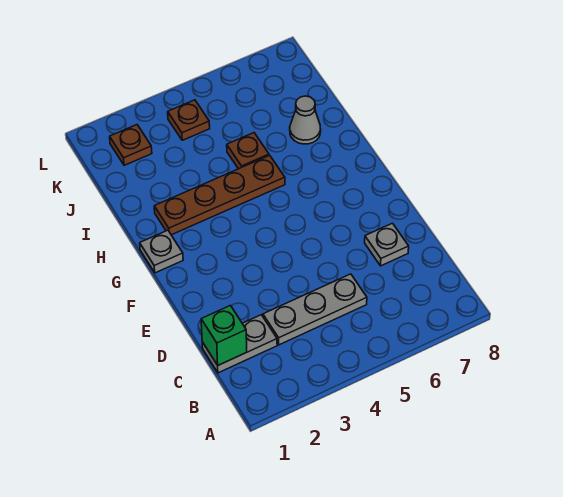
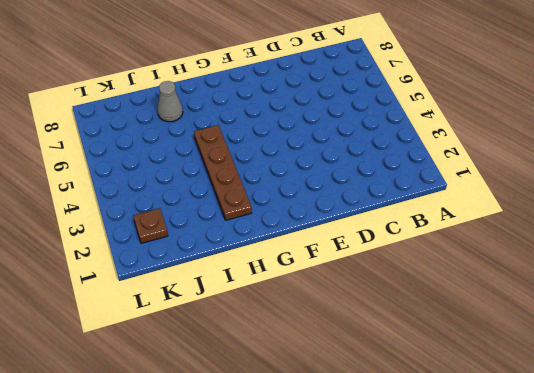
none -> grey 1x2 plate [202,315,277,373]
none -> grey 1x3 plate [263,274,367,345]

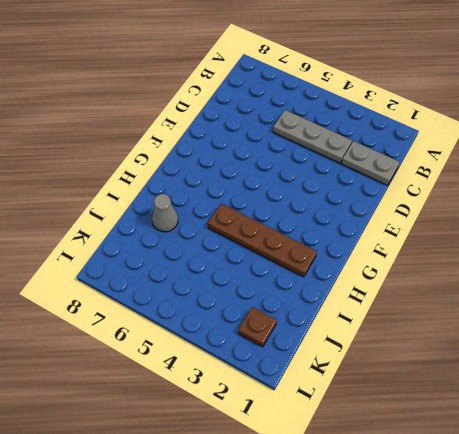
none -> grey 1x1 plate [365,223,409,266]
none -> grey 1x1 plate [140,230,183,273]

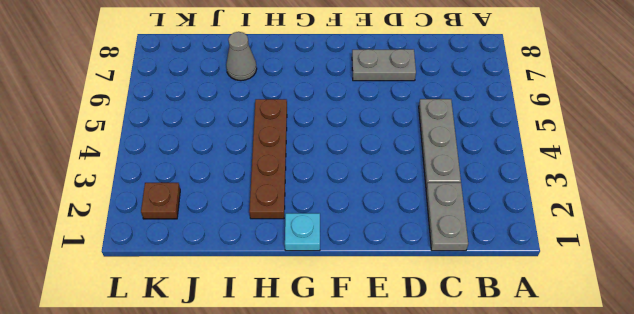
grey 1x2 plate [352,49,416,81] -> grey 1x1 plate [365,223,409,266]
cyan 1x1 plate [285,213,320,251] -> grey 1x1 plate [140,230,183,273]
none -> brown 1x1 plate [227,133,269,169]
none -> brown 1x1 plate [168,100,210,140]

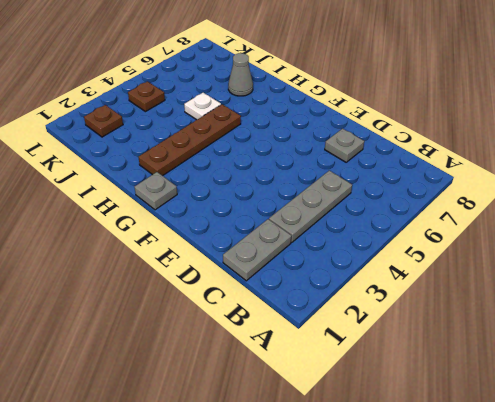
white 1x1 plate [184,93,221,120] -> brown 1x1 plate [227,133,269,169]
none -> green 1x1 brick [201,306,247,365]

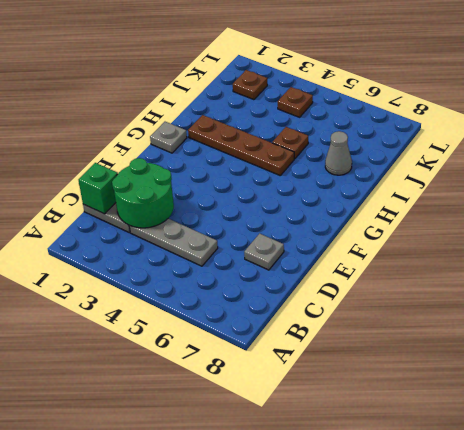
green 2x2 round brick [112,158,174,228] -> none

